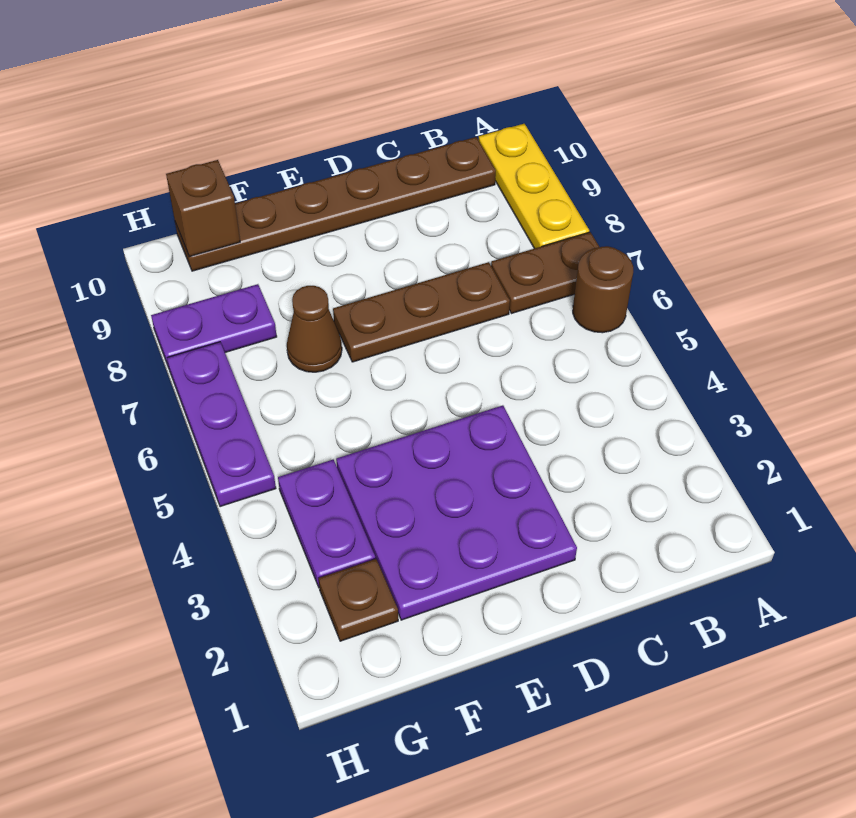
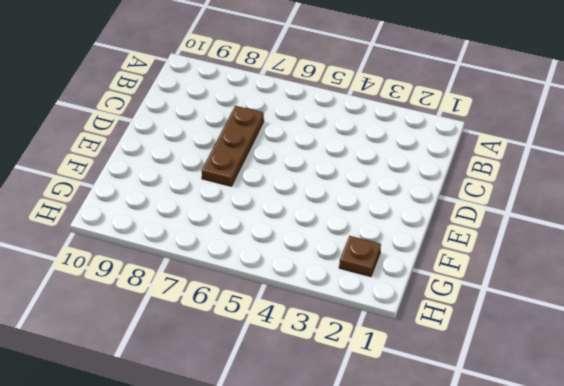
none -> brown 1x1 round brick [573,246,633,333]
none -> brown 1x2 plate [491,232,599,314]
none -> yellow 1x3 plate [479,124,589,249]

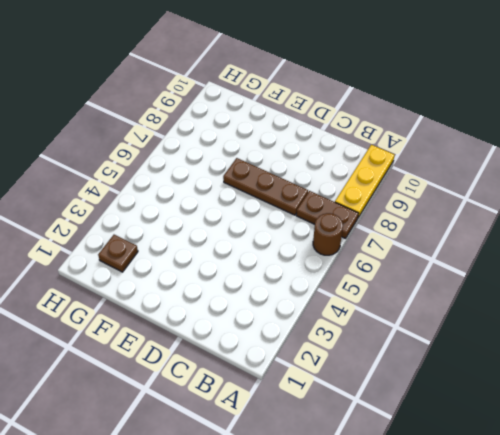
none -> brown 1x6 plate [175,137,496,271]
none -> purple 3x3 plate [336,405,577,620]
none -> brown 1x1 cone [287,286,342,372]

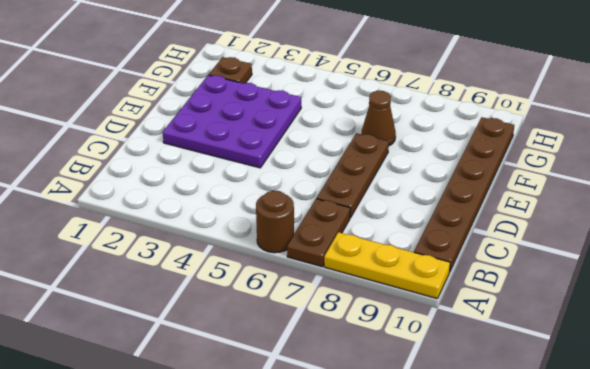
none -> purple 1x2 plate [278,460,375,587]
none -> purple 1x2 plate [151,284,277,368]
none -> purple 1x3 plate [167,342,276,507]

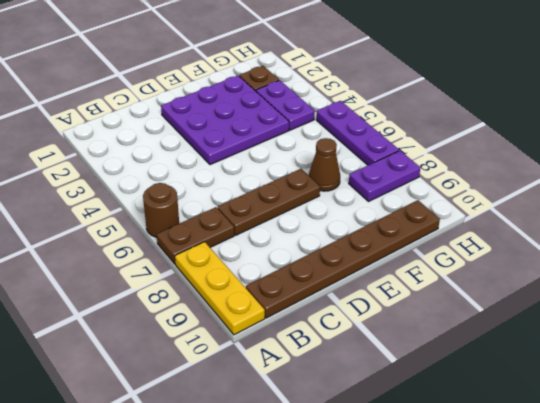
none -> brown 1x1 brick [166,160,240,257]

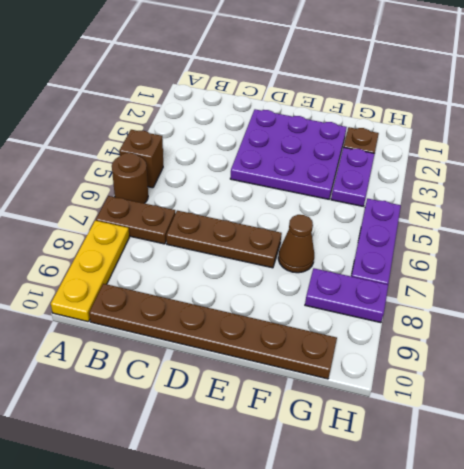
brown 1x1 brick [119,130,163,188] -> brown 1x1 brick moved to [166,160,240,257]

